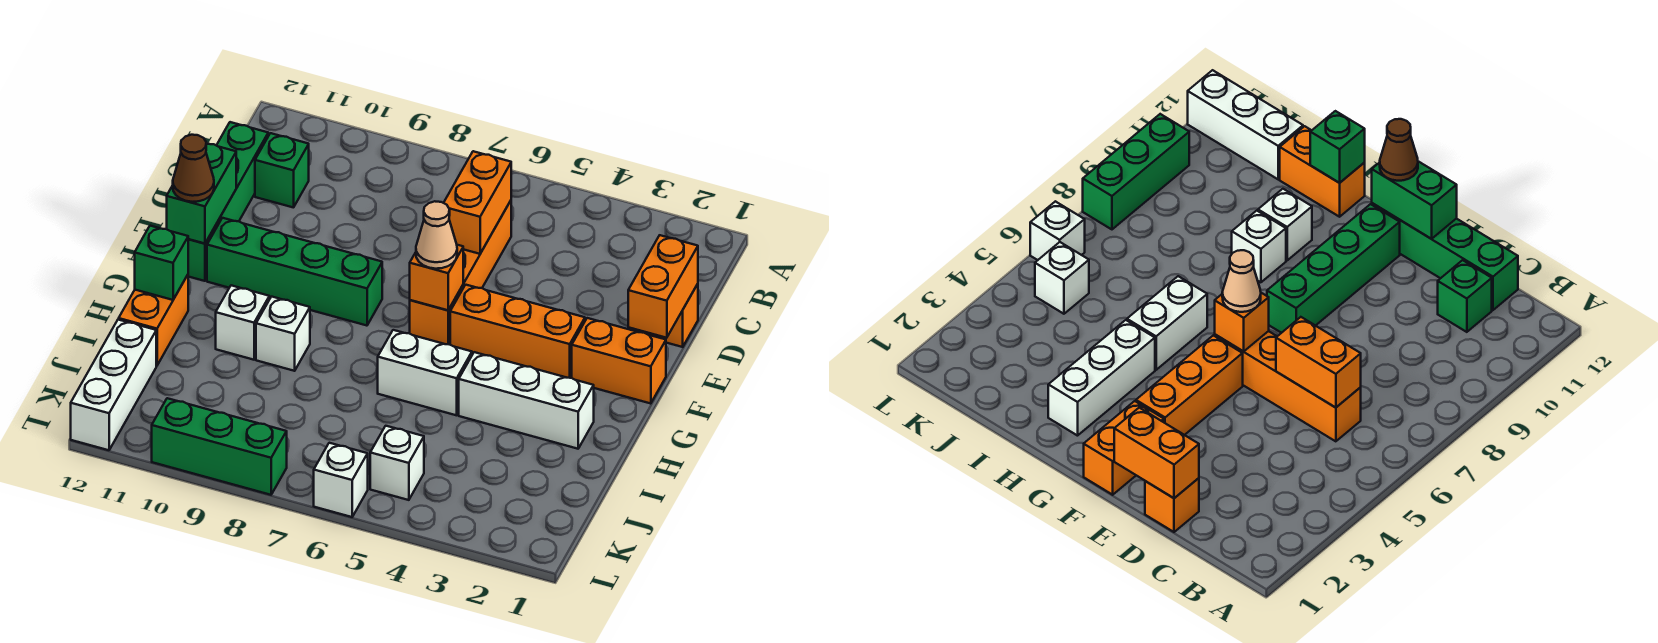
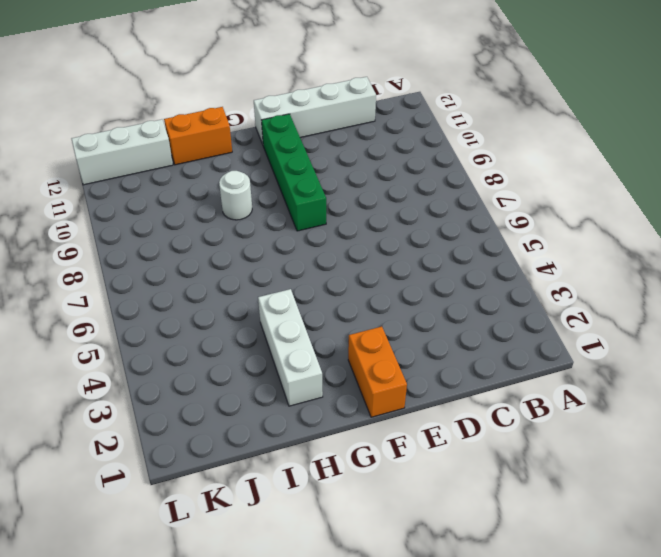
white 1x4 brick [254,77,376,144] -> green 1x4 brick [188,122,268,281]
white 1x1 round brick [219,171,252,220] -> white 1x1 brick [256,297,310,371]
none -> orange 1x4 brick [410,201,511,345]
none -> green 1x1 brick [255,133,309,208]
none -> orange 1x1 brick [644,284,698,347]

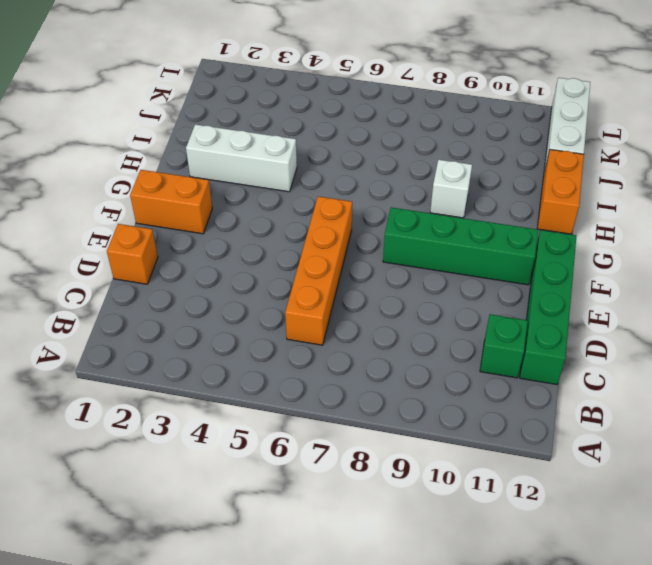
none -> orange 1x3 brick [450,285,585,378]
none -> white 1x2 brick [378,330,472,415]
none -> white 1x1 brick [216,285,269,360]

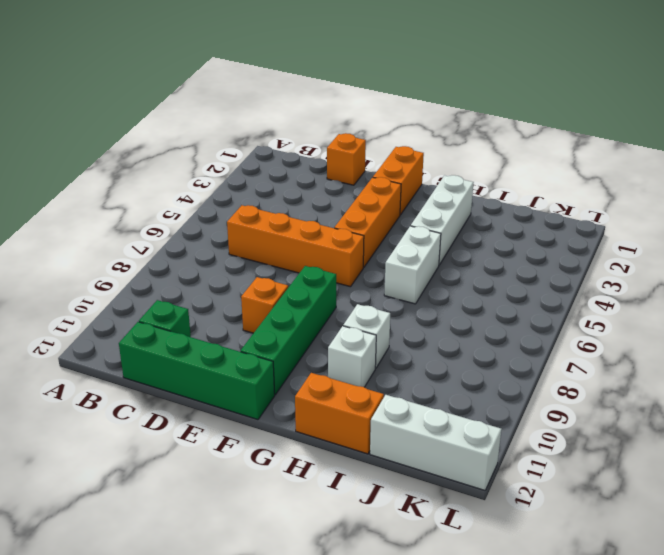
orange 1x1 brick [241,277,288,333] -> orange 1x1 brick moved to [410,245,463,310]
none -> white 1x1 brick [370,426,424,500]
none -> white 1x1 brick [314,443,368,517]
none -> green 1x3 brick [152,398,287,495]

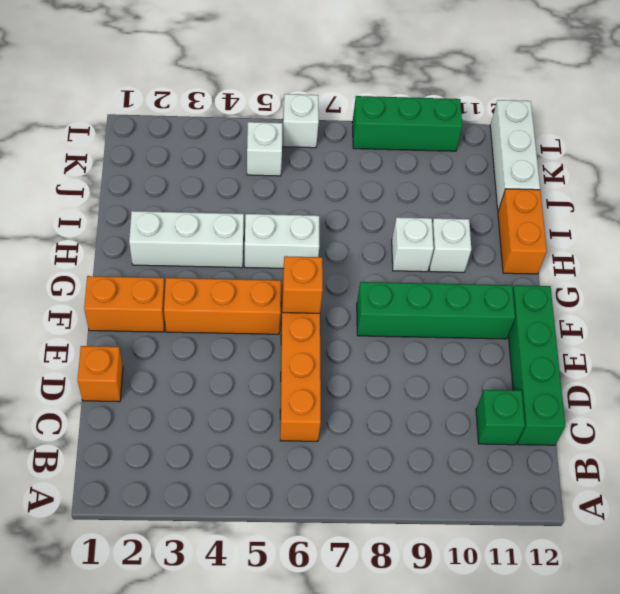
none -> orange 1x2 brick [444,151,511,254]
none -> orange 1x2 brick [628,235,698,338]
none -> green 1x2 brick [167,143,236,243]

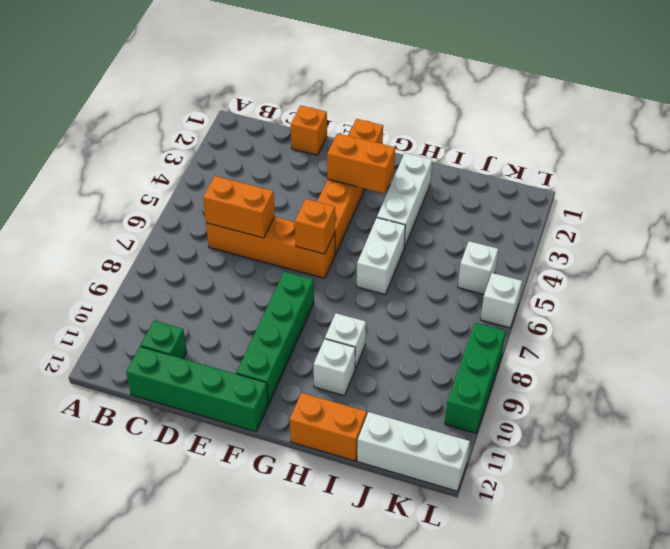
orange 1x2 brick [327,133,395,194] -> orange 1x2 brick moved to [628,235,698,338]
none -> green 1x2 brick [167,143,236,243]
none -> green 1x1 brick [135,226,188,300]
none -> tan 1x1 cone [416,201,457,269]

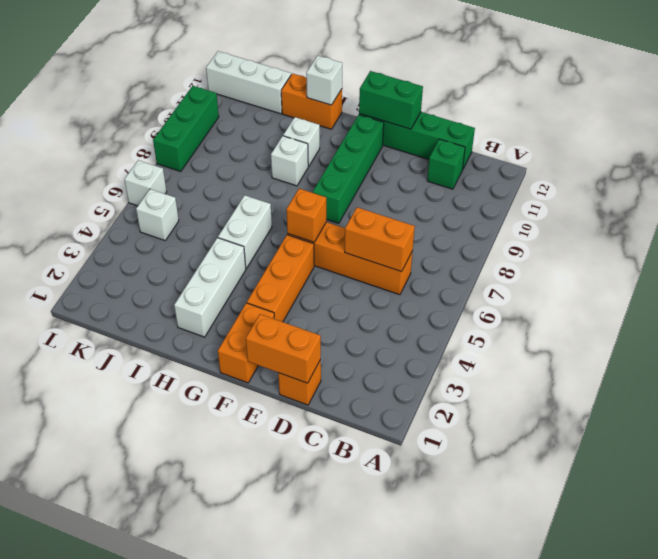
white 1x1 brick [306,56,342,105] -> green 1x1 brick [135,226,188,300]
none -> tan 1x1 cone [416,201,457,269]
none -> brown 1x1 cone [173,135,214,202]

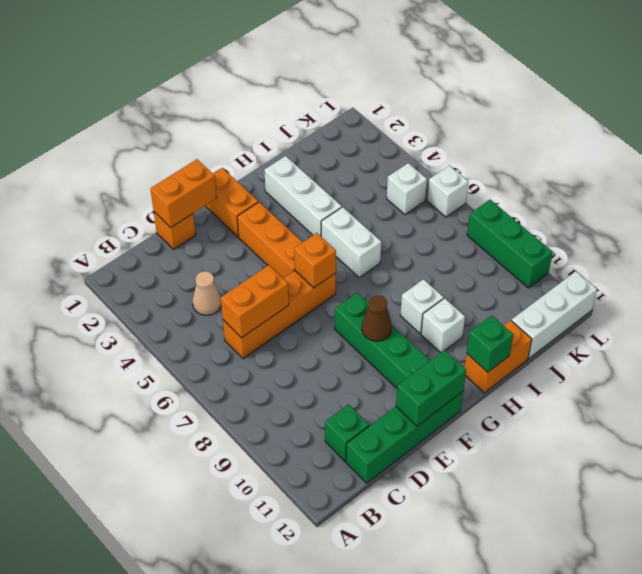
tan 1x1 cone [192,271,221,315] -> tan 1x1 cone moved to [416,201,457,269]
brown 1x1 cone [362,295,392,341] -> brown 1x1 cone moved to [173,135,214,202]

